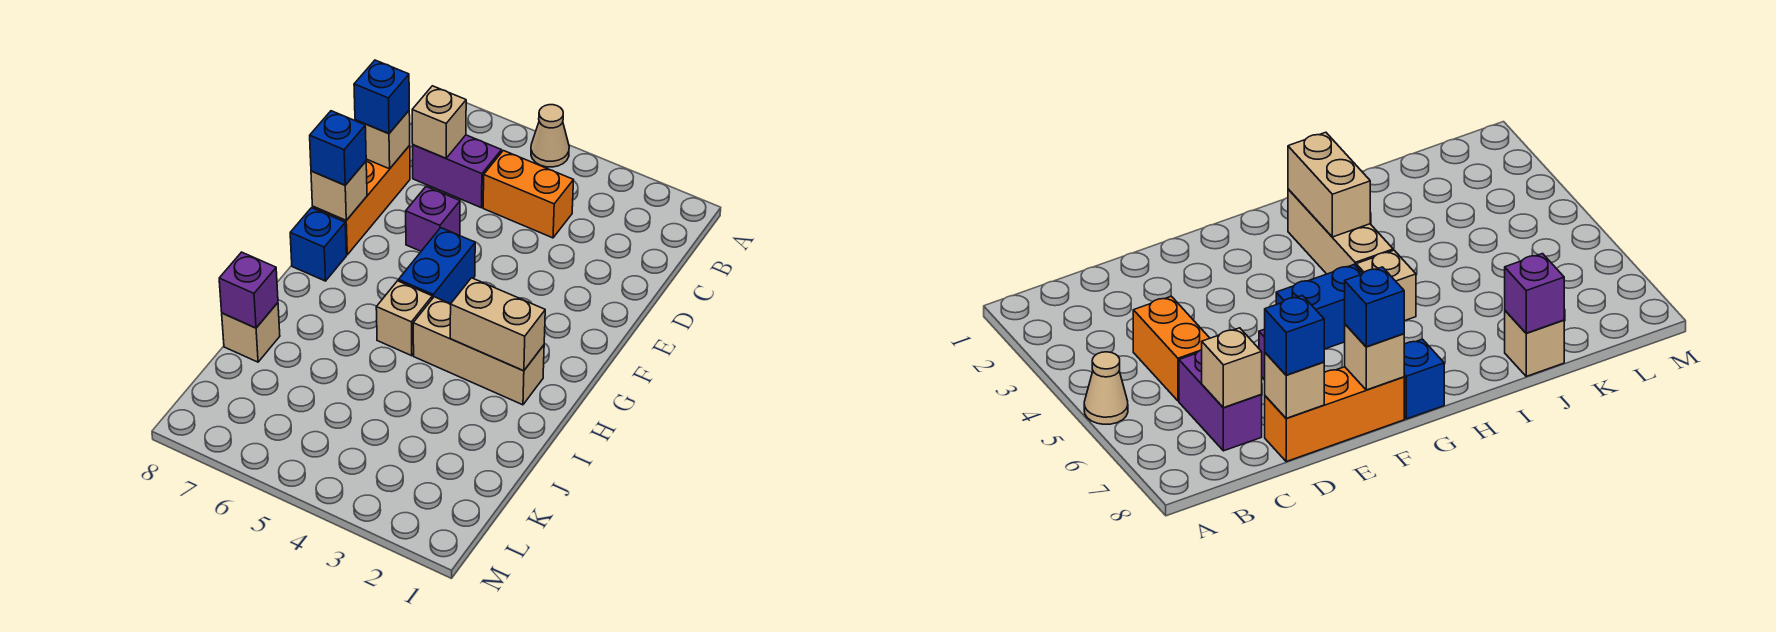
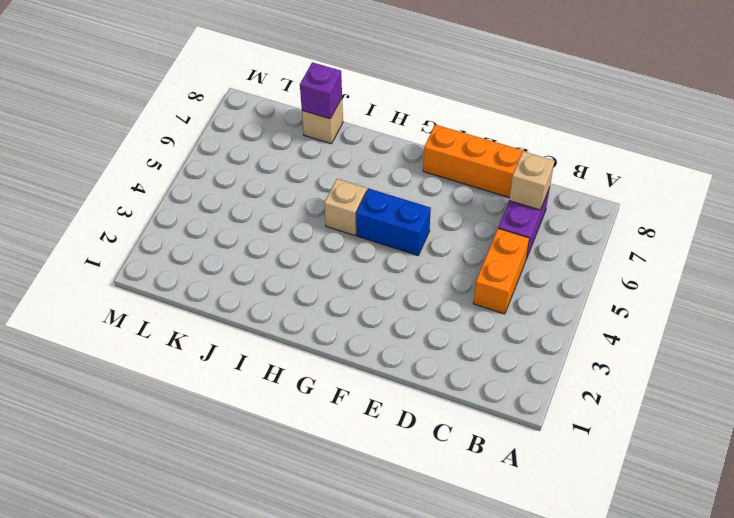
none -> tan 1x1 cone [531,105,569,167]
none -> purple 1x1 brick [406,187,460,251]
none -> blue 1x1 brick [290,208,346,281]

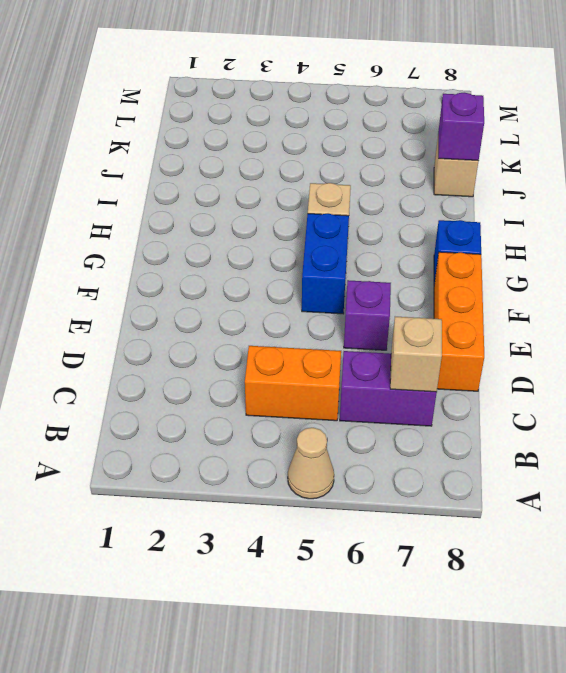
none -> tan 1x3 brick [413,297,544,405]
none -> tan 1x1 brick [355,111,410,169]
none -> tan 1x1 brick [311,162,367,220]

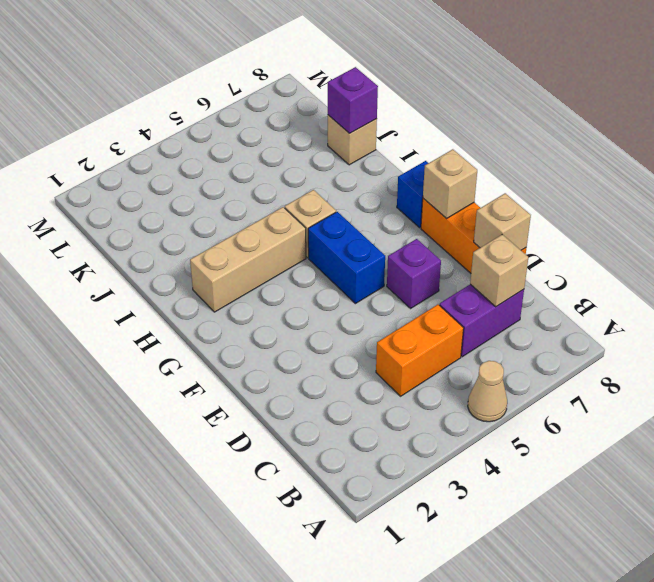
none -> tan 1x2 brick [450,278,545,371]
none -> blue 1x1 brick [354,60,409,134]
none -> blue 1x1 brick [310,111,366,185]

